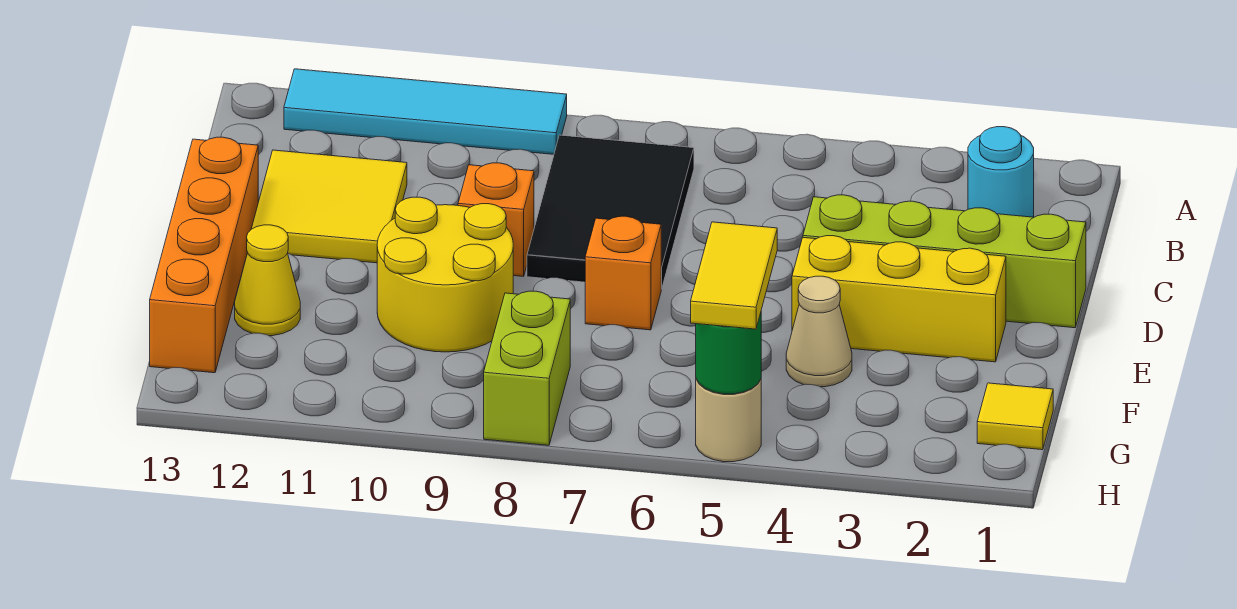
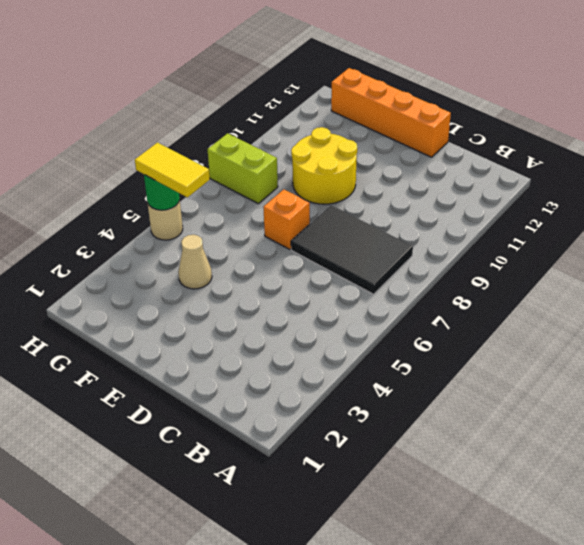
none -> cyan 1x4 tile [284,69,567,154]
none -> cyan 1x1 round brick [968,127,1034,217]
none -> yellow 2x2 tile [251,150,407,263]

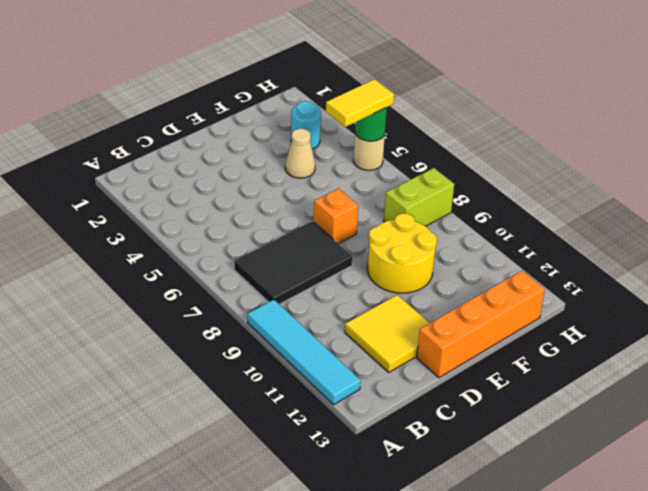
cyan 1x1 round brick [291,101,321,149] -> cyan 1x1 round brick moved to [968,127,1034,217]
none -> lime 1x4 brick [803,195,1086,328]
none -> orange 1x1 brick [458,163,534,277]
none -> yellow 1x3 brick [792,236,1006,362]

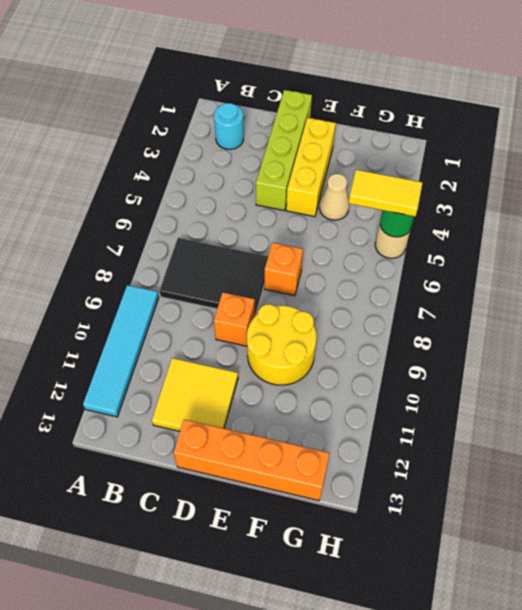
none -> yellow 1x1 cone [235,225,300,336]
none -> yellow 1x1 tile [977,383,1053,450]
none -> lime 1x2 brick [484,291,570,445]

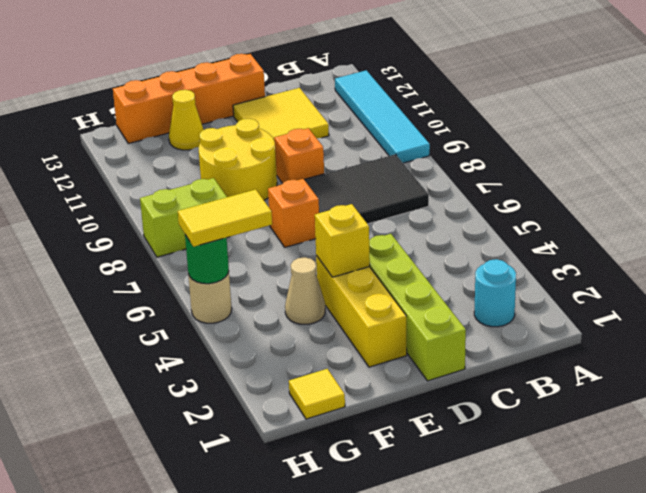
yellow 1x1 brick [315,204,370,277] -> none

